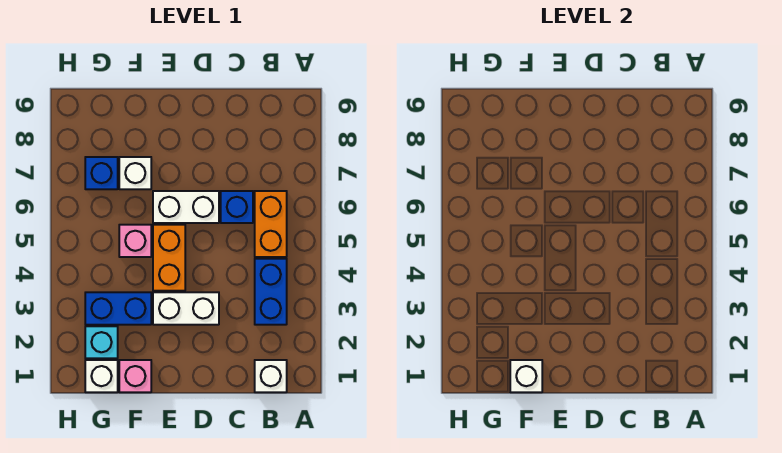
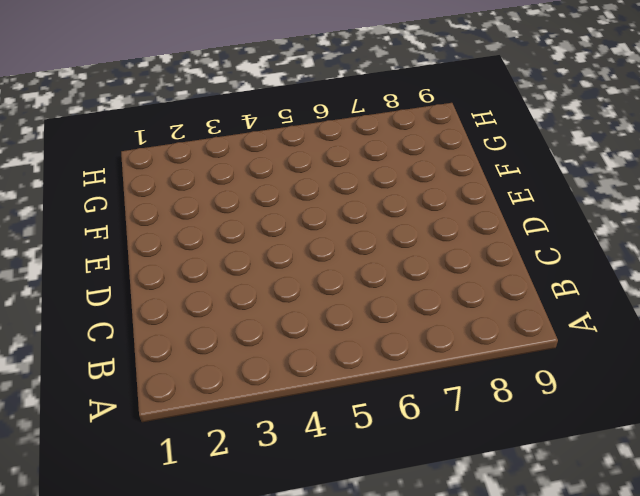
none -> white 1x1 brick [255,360,287,392]
none -> blue 1x2 brick [255,259,287,325]
none -> orange 1x2 brick [255,191,287,257]

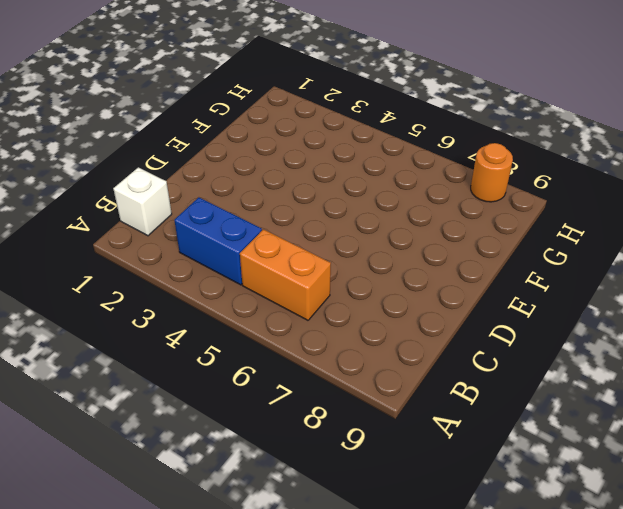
orange 1x1 round brick [471,143,513,202] -> none
none -> blue 1x1 brick [221,191,253,223]
none -> white 1x2 brick [153,292,219,325]
none -> white 1x2 brick [153,191,219,223]

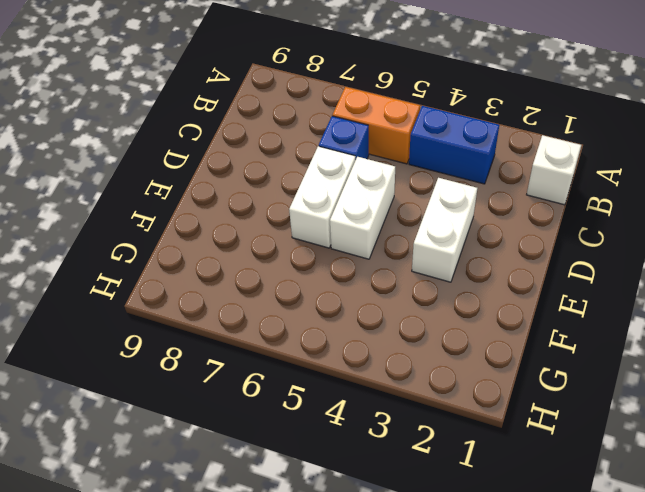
white 1x2 brick [330,157,395,259] -> orange 1x2 brick [153,225,185,291]
none -> pink 1x1 brick [119,360,151,392]
none -> blue 1x2 brick [85,292,151,325]
none -> pink 1x1 brick [119,225,151,257]

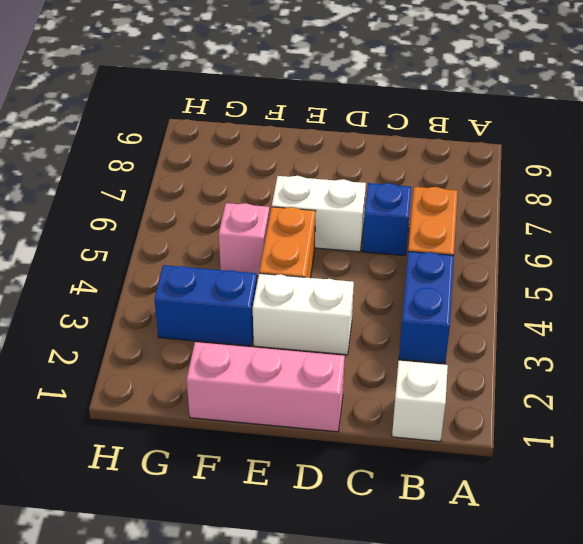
pink 1x3 brick [187,342,345,432] -> pink 1x1 brick [119,360,151,392]
none -> white 1x1 brick [119,157,151,189]
none -> white 1x1 brick [85,360,118,392]
none -> cyan 1x1 brick [85,326,118,358]

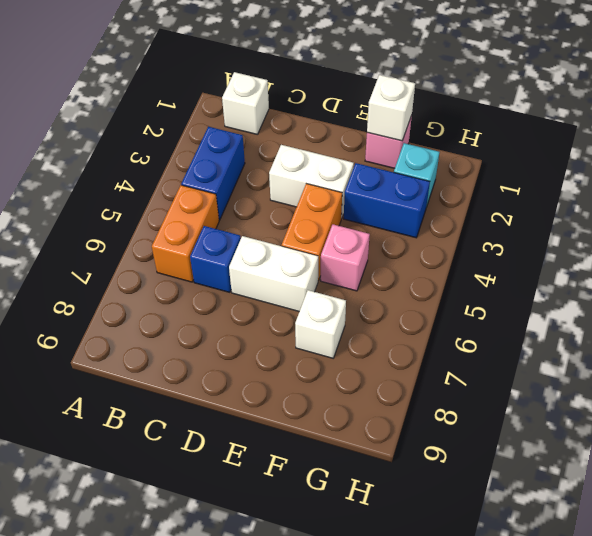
none -> white 1x1 brick [85,360,118,392]
none -> blue 1x1 brick [85,157,118,189]

